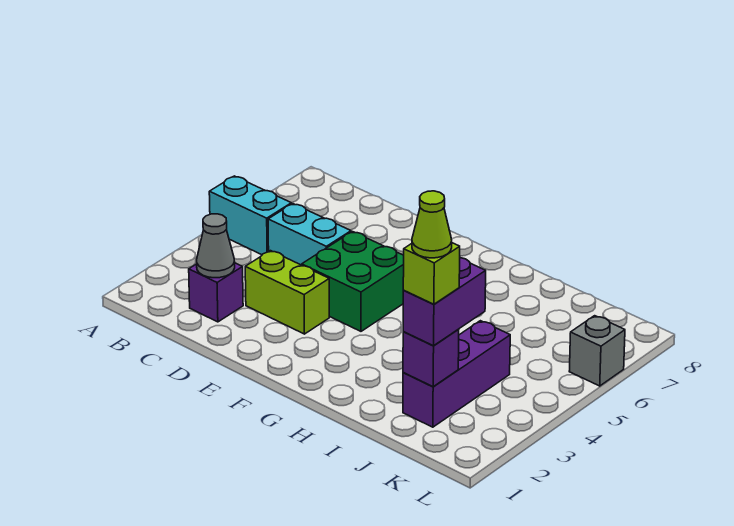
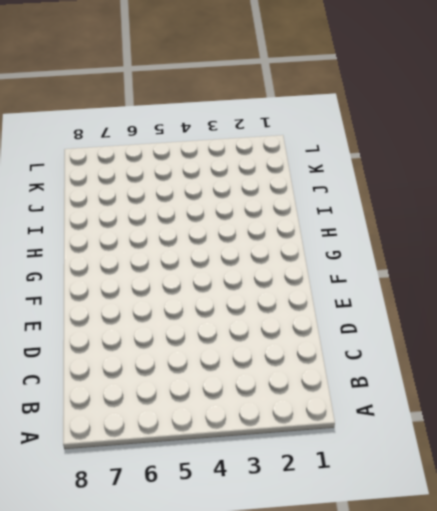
none -> cyan 1x2 brick [209,176,291,255]
none -> purple 1x1 brick [189,263,243,322]
none -> cyan 1x2 brick [268,204,351,265]

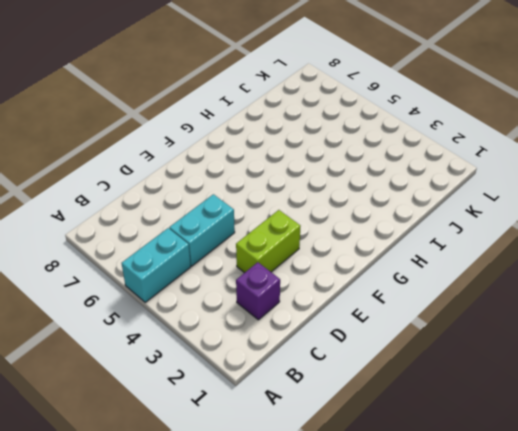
none -> green 2x2 brick [302,232,404,331]
none -> purple 1x3 brick [403,321,510,427]
none -> grey 1x1 brick [569,316,625,386]

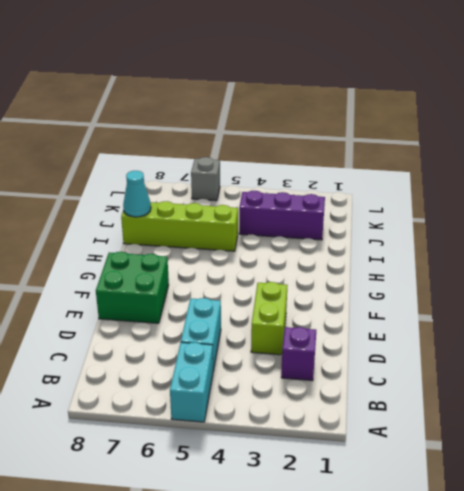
green 2x2 brick [96,252,169,323] -> green 2x2 brick moved to [302,232,404,331]
lime 1x4 brick [121,201,238,251] -> none
cyan 1x1 cone [123,171,151,217] -> none
none -> grey 1x1 cone [197,214,235,278]
none -> purple 1x1 brick [403,329,459,387]
none -> purple 1x2 brick [403,258,486,346]

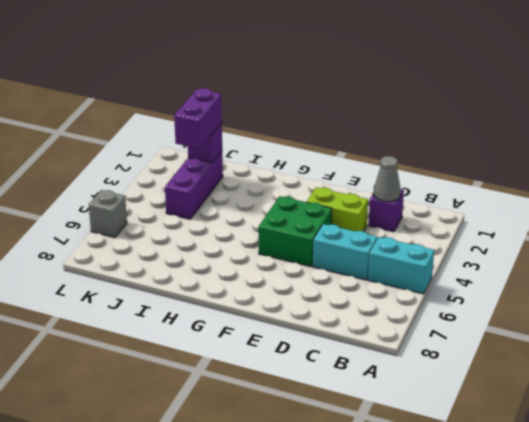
none -> lime 1x1 brick [403,243,460,304]
none -> lime 1x1 cone [412,191,452,258]

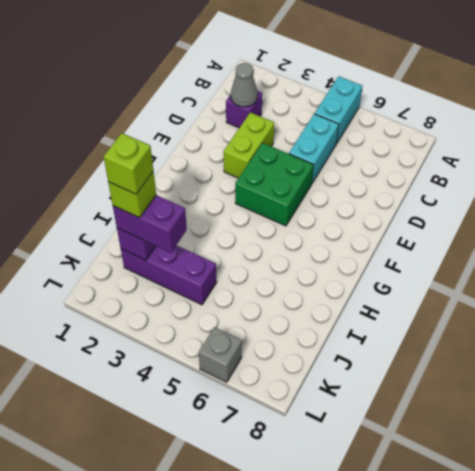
lime 1x1 brick [104,133,153,194] -> lime 1x1 cone [412,191,452,258]

